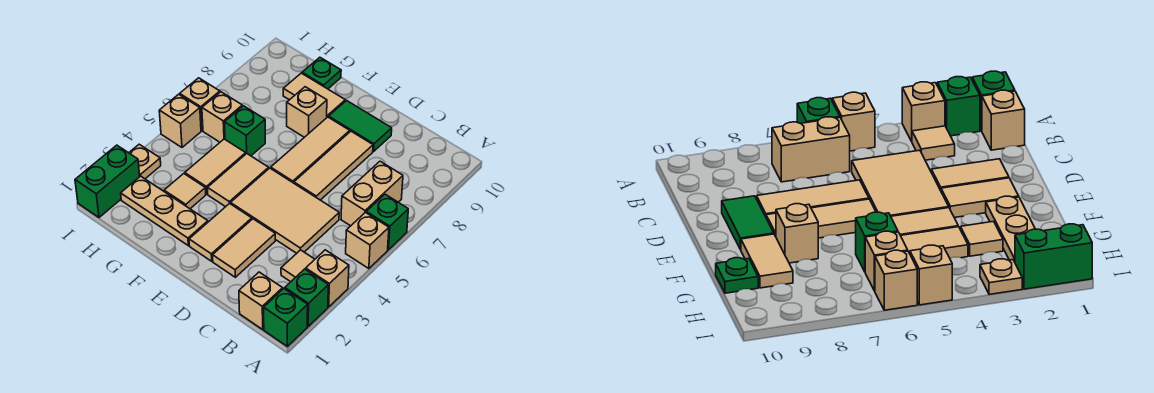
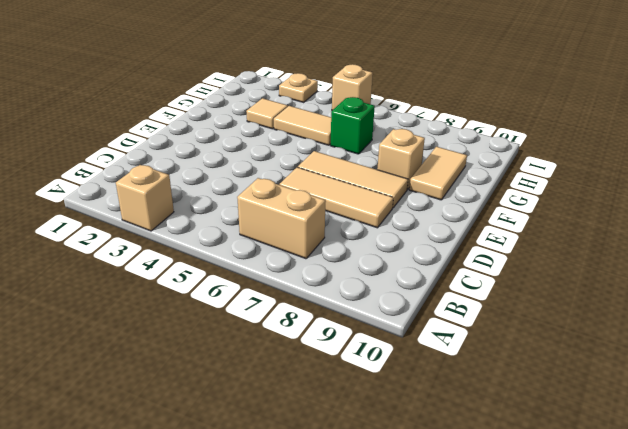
none -> green 1x1 brick [264,289,308,346]
none -> green 1x1 brick [285,269,328,326]
none -> tan 1x1 brick [346,213,389,269]

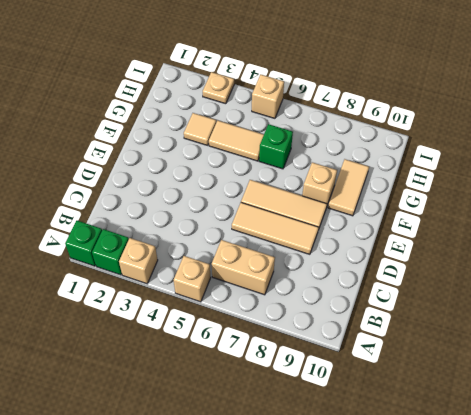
none -> green 1x1 brick [366,194,408,250]
none -> tan 1x1 brick [239,272,283,329]
none -> tan 1x1 tile [281,250,315,282]

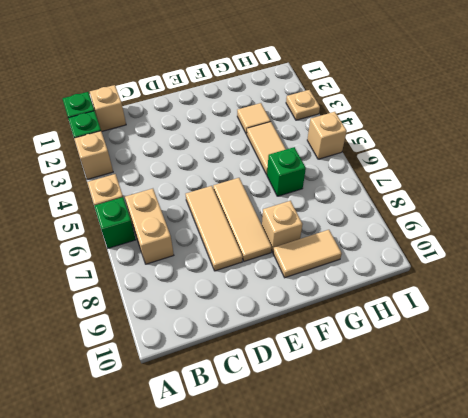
none -> tan 1x1 tile [281,250,315,282]
none -> tan 2x3 tile [231,168,339,253]
none -> tan 1x2 tile [213,219,275,277]

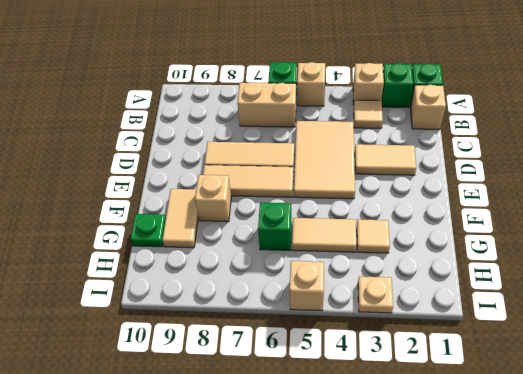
none -> green 1x2 tile [329,101,392,151]
none -> tan 1x2 tile [189,203,252,261]
none -> tan 1x3 plate [121,176,208,246]

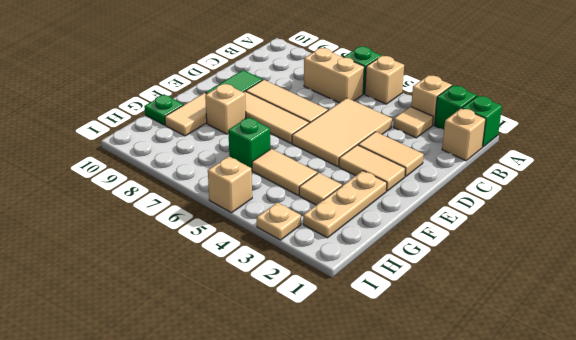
none -> tan 1x2 tile [208,154,269,207]
none -> tan 1x1 brick [202,92,242,142]
none -> green 1x2 brick [75,145,140,217]

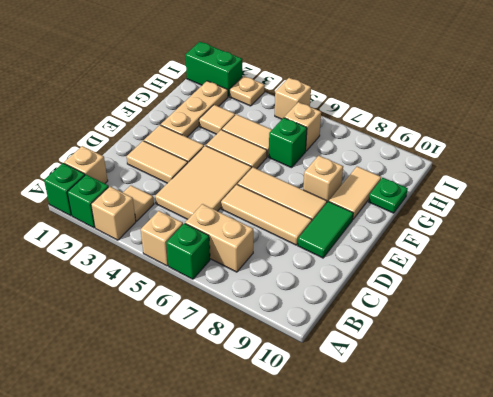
none -> tan 1x1 brick [180,78,220,131]

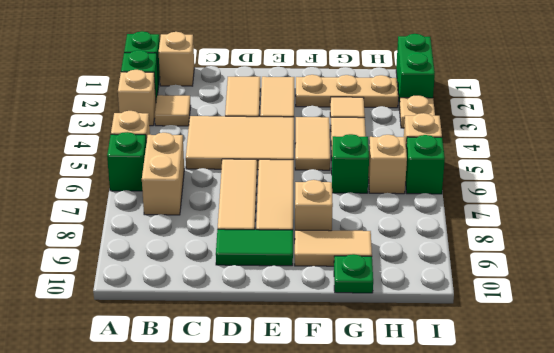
green 1x1 brick [405,135,445,194] -> tan 1x1 brick [180,78,220,131]

